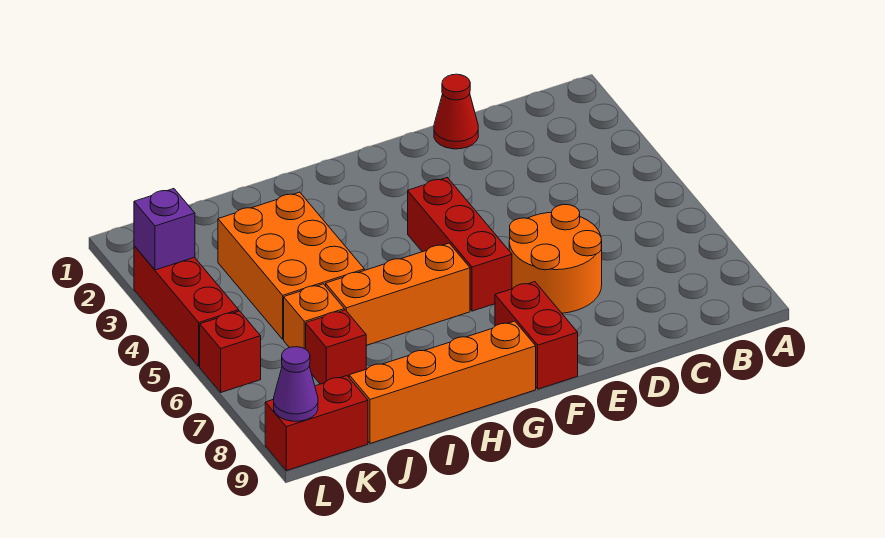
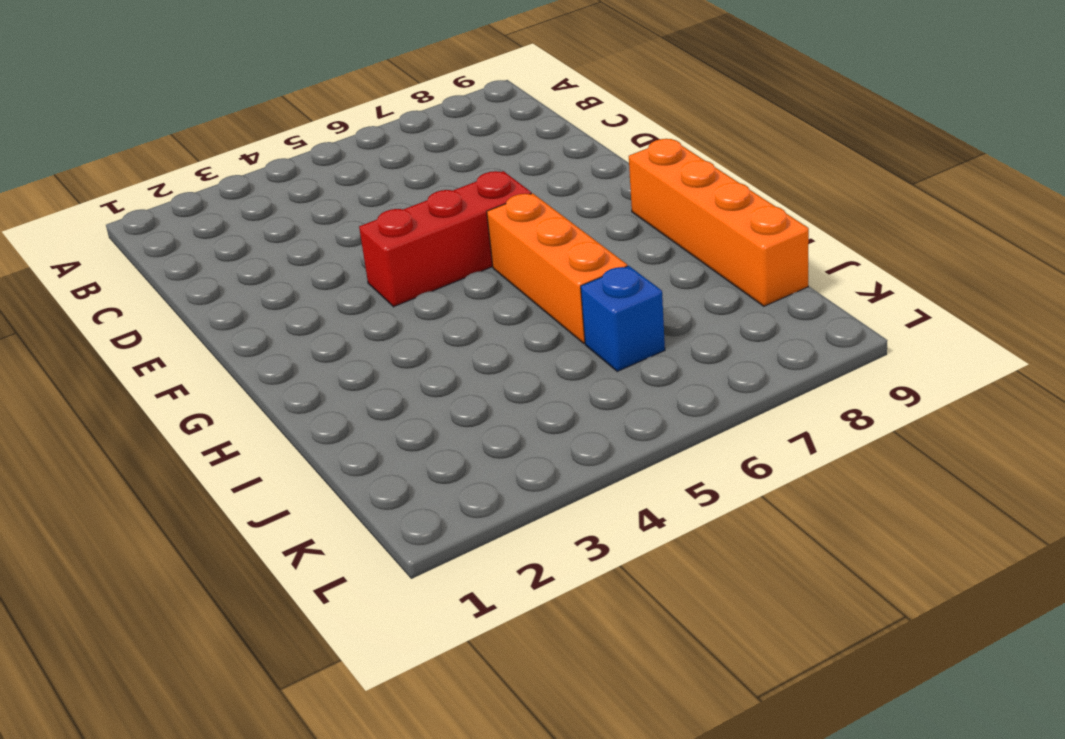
blue 1x1 brick [581,266,665,371] -> orange 1x1 brick [284,284,344,349]
none -> red 1x1 cone [434,74,478,149]
none -> orange 2x2 round brick [509,205,602,313]
none -> red 1x2 brick [495,282,578,389]

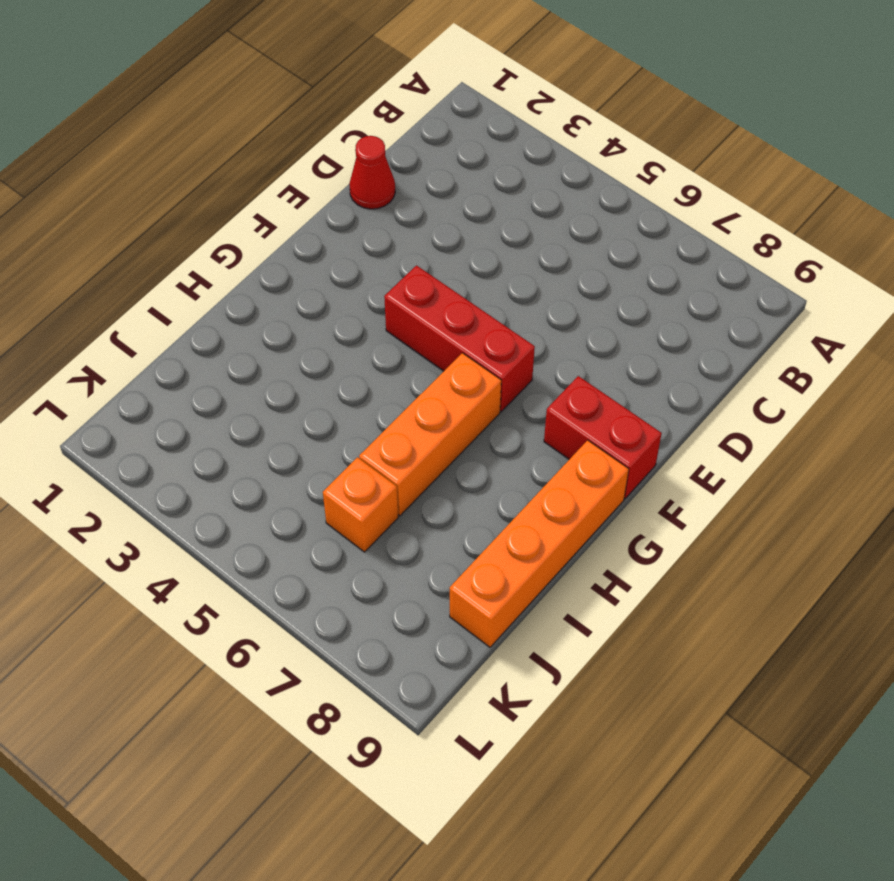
none -> orange 2x2 round brick [509,205,602,313]
none -> orange 2x3 brick [218,192,364,339]
none -> red 1x1 brick [306,310,366,384]

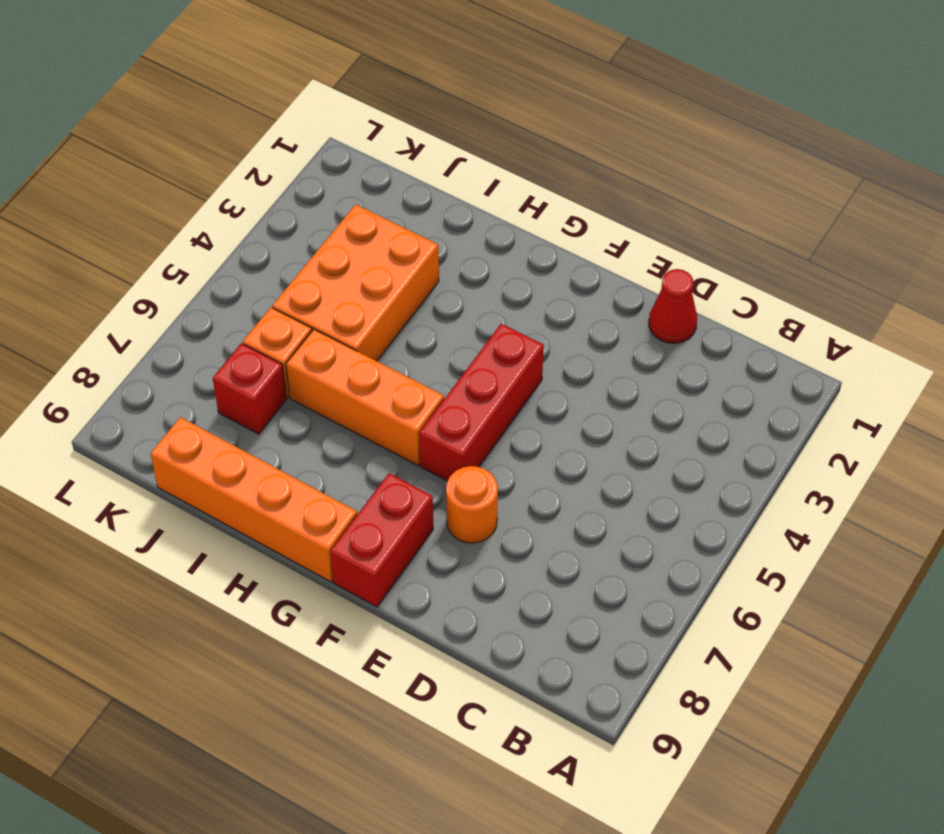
orange 1x1 round brick [446,466,498,543] -> orange 2x2 round brick [509,205,602,313]
none -> red 1x2 brick [265,376,368,471]
none -> red 1x3 brick [134,246,239,366]
none -> red 1x1 brick [200,311,261,392]

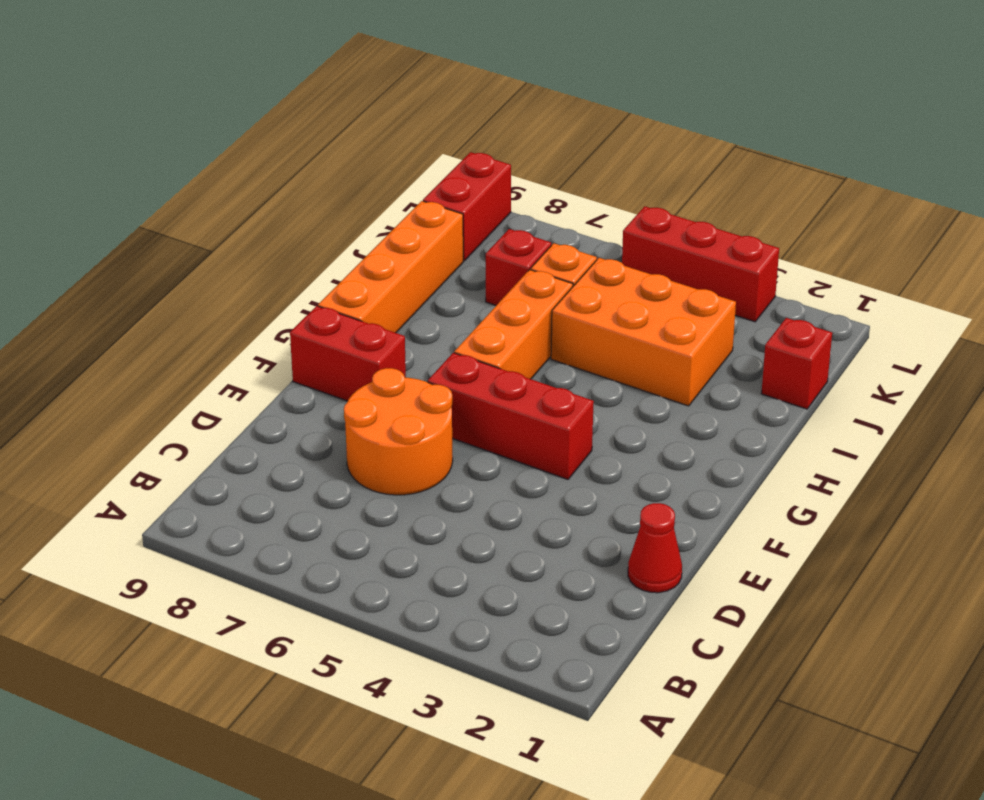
red 1x1 brick [761,318,832,409] -> red 1x1 brick moved to [200,311,261,392]
none -> purple 1x1 brick [134,189,195,270]
none -> purple 1x1 cone [274,347,318,421]

